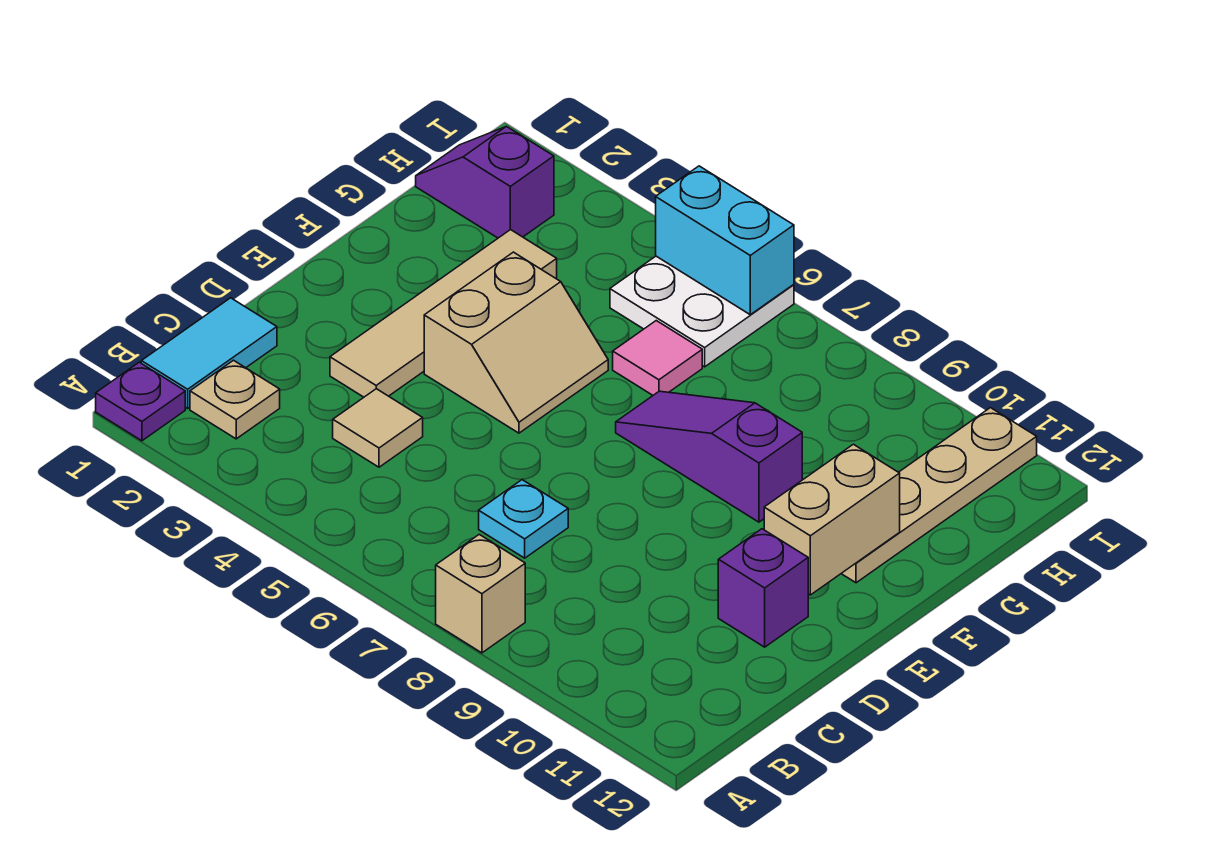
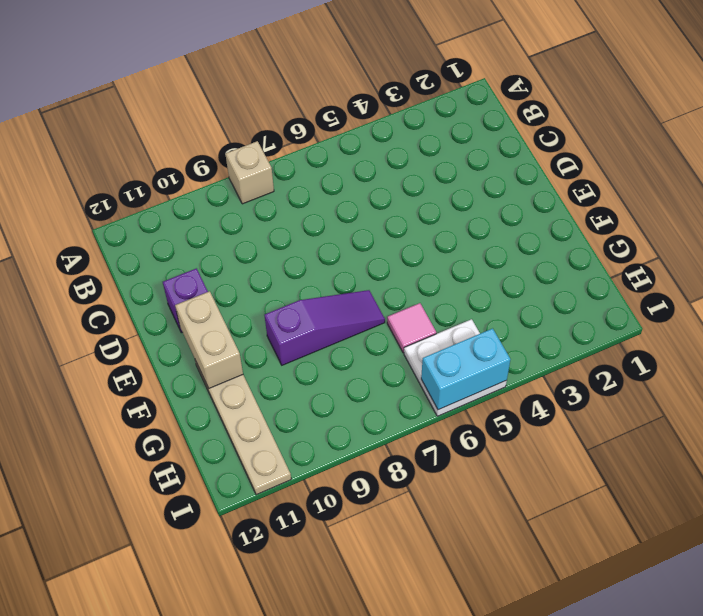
none -> purple 1x1 plate [96,362,185,441]
none -> cyan 1x2 tile [141,298,277,408]
none -> tan 1x1 plate [190,360,280,439]

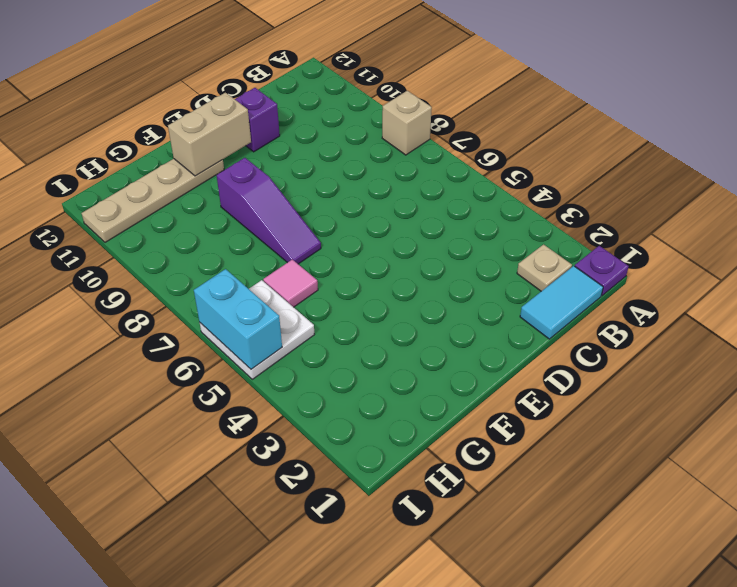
none -> tan 1x1 tile [333,389,423,467]
none -> cyan 1x1 plate [479,480,568,558]
none -> tan 1x4 tile [330,230,557,397]

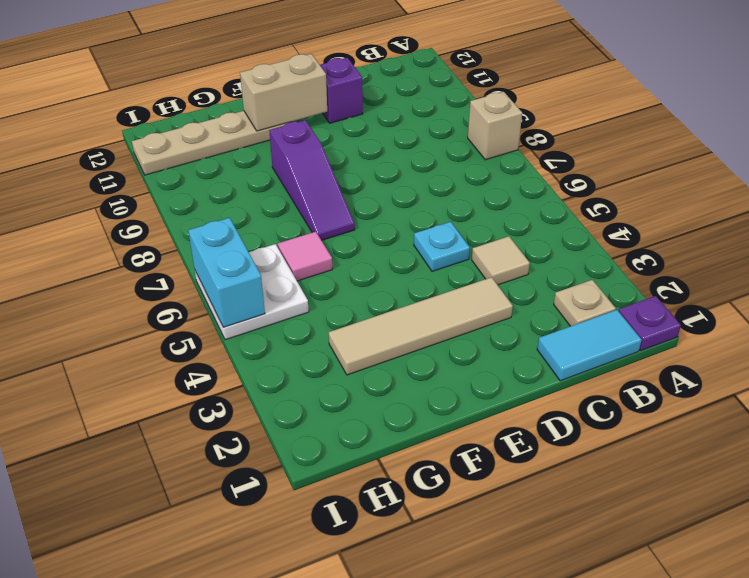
cyan 1x1 plate [414,222,470,271] -> cyan 1x1 plate moved to [479,480,568,558]
none -> tan 2x2 slope [424,252,608,433]
none -> purple 1x2 slope [416,126,554,238]

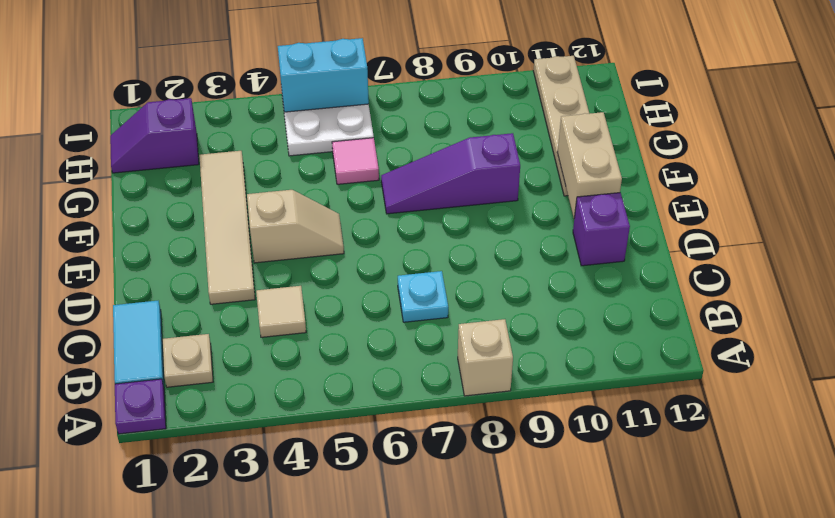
tan 1x2 slope [247,190,344,263] -> tan 2x2 slope [424,252,608,433]

